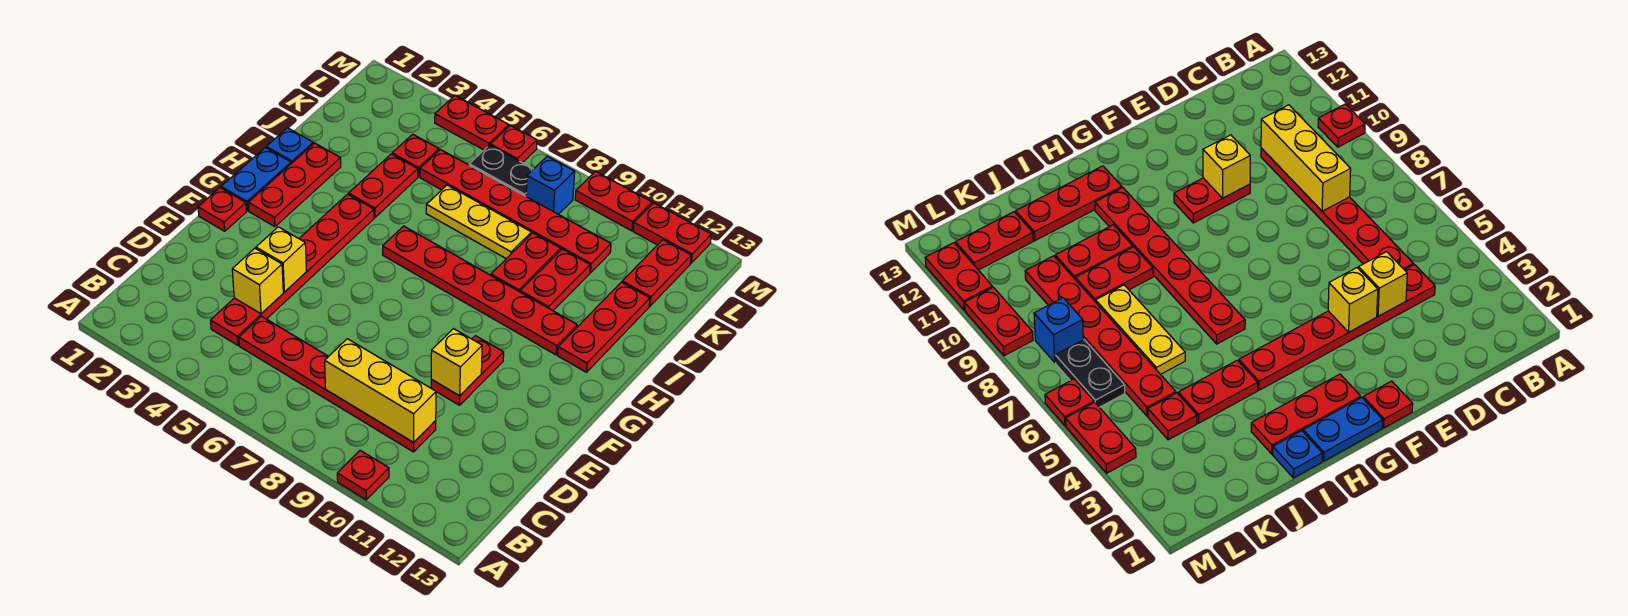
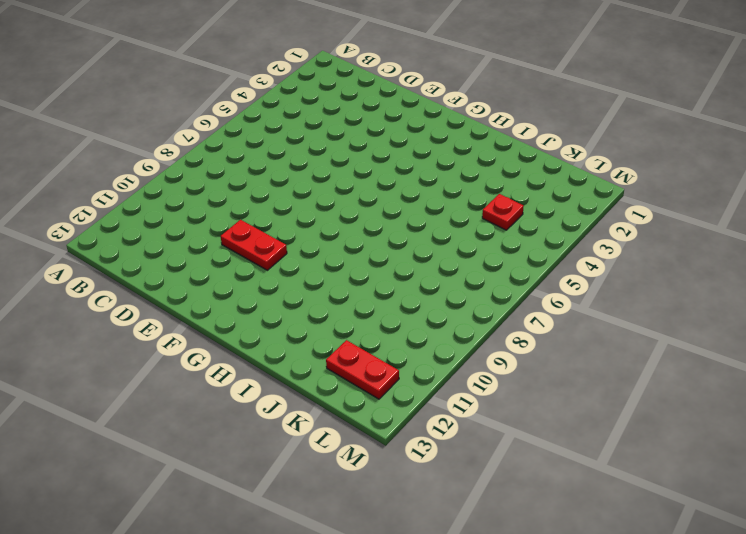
none -> red 1x1 plate [337,450,389,500]
none -> red 1x6 plate [211,194,374,345]
none -> red 1x6 plate [239,316,436,452]

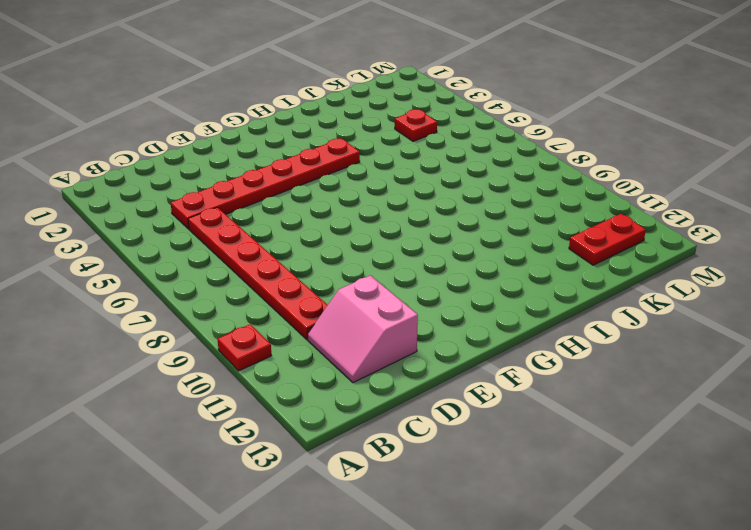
pink 2x2 slope [308,275,418,383] -> none
none -> red 1x2 plate [431,336,504,405]
none -> red 1x1 plate [198,188,247,231]
none -> blue 1x2 plate [221,148,291,211]

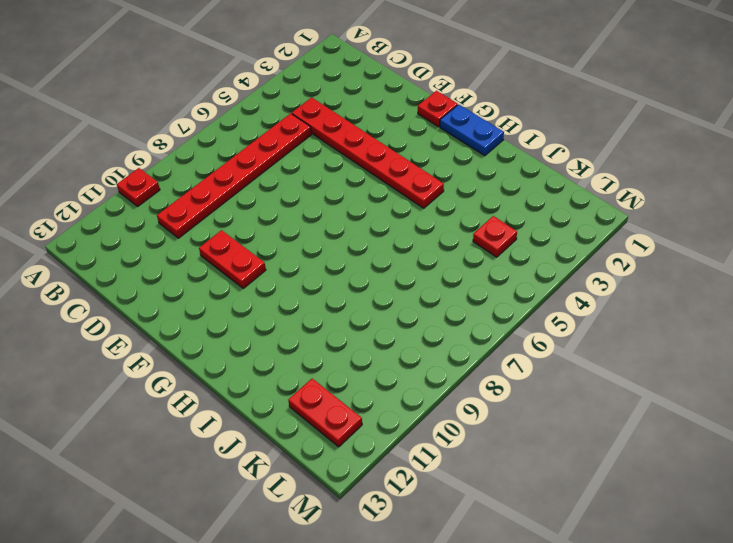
none -> red 1x3 plate [248,143,341,227]
none -> red 1x6 plate [383,226,577,355]
none -> red 1x3 plate [558,282,650,372]

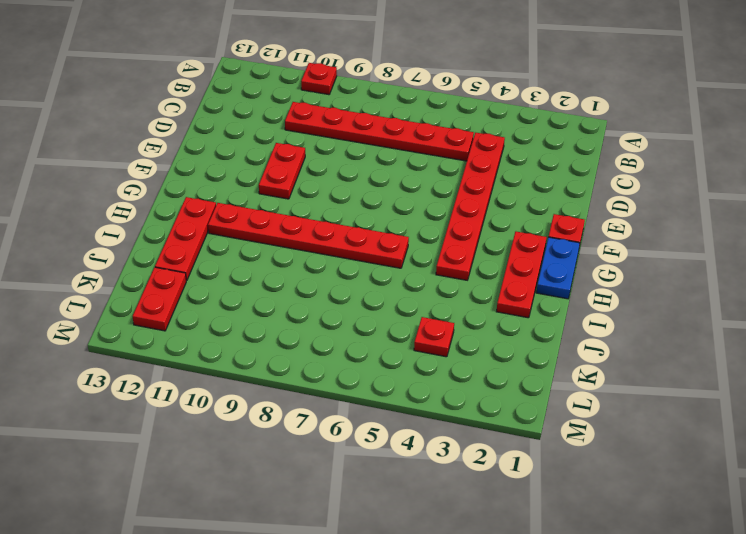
none -> blue 1x1 plate [266,128,313,164]
none -> red 1x2 plate [349,154,418,217]
none -> red 1x2 plate [491,233,561,292]

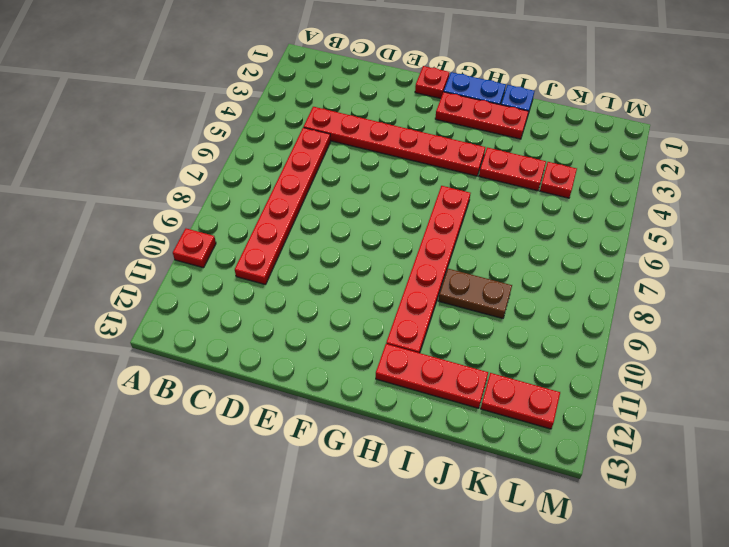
brown 1x2 plate [438,269,512,318] -> red 1x2 plate [491,233,561,292]
none -> red 1x2 plate [431,336,504,405]
none -> red 1x2 plate [520,249,590,311]
none -> yellow 1x3 plate [426,185,531,259]

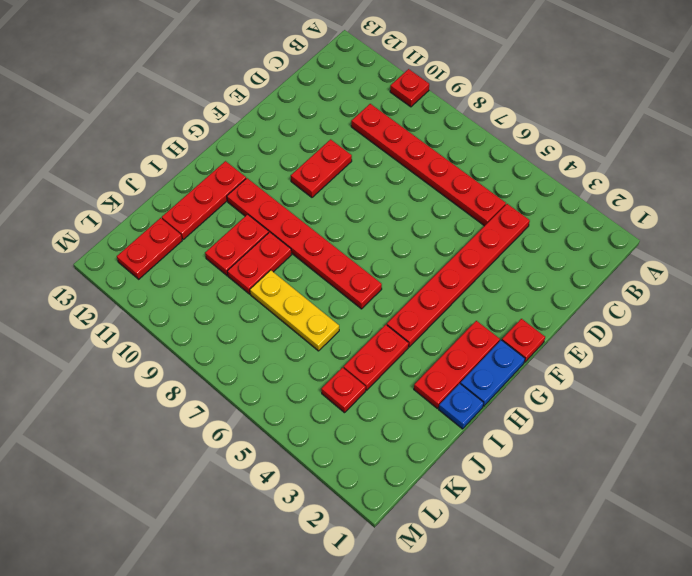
none -> red 1x6 plate [420,150,611,273]
none -> black 1x2 plate [469,145,533,196]
none -> blue 1x1 brick [526,156,575,214]

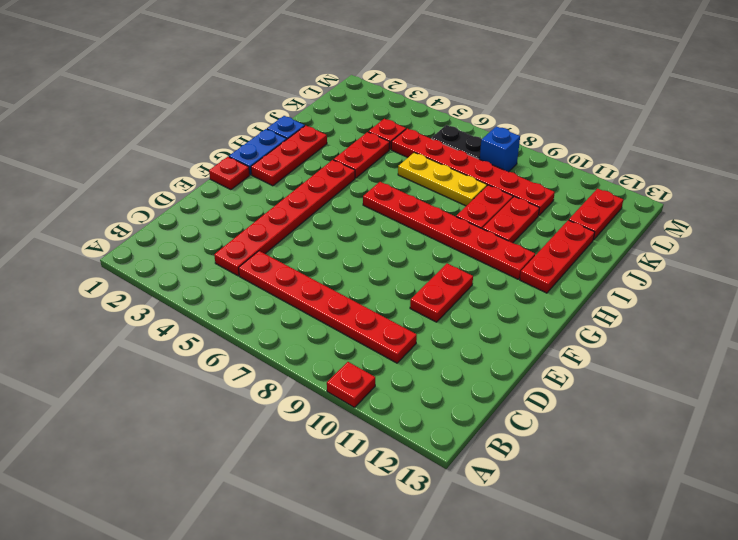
none -> red 1x2 plate [435,96,509,150]
none -> red 1x1 plate [490,125,537,163]
none -> red 1x2 plate [575,172,652,231]

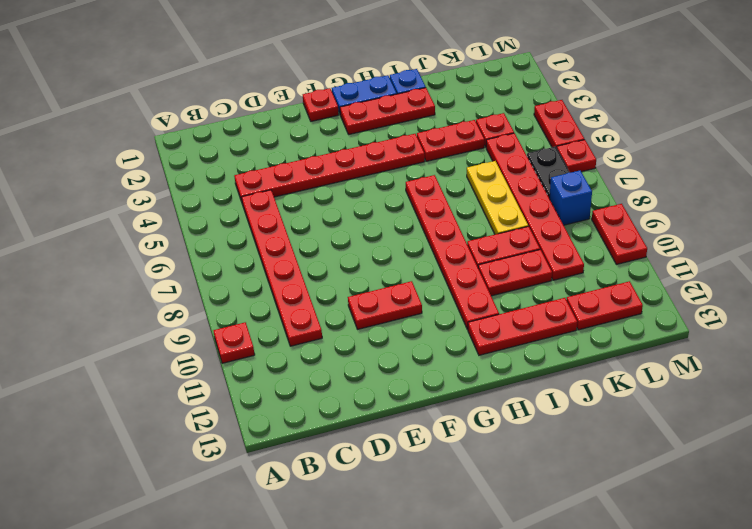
none -> red 1x2 plate [633,203,711,263]
none -> yellow 1x3 brick [325,339,436,443]
none -> yellow 1x1 brick [232,248,283,314]

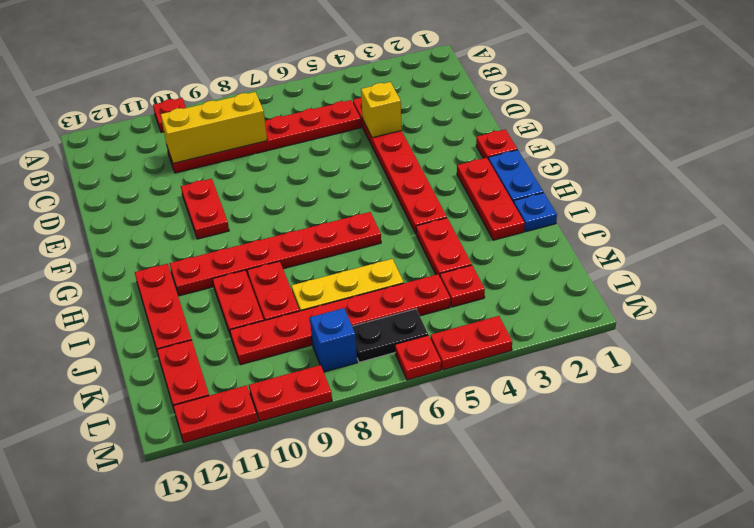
none -> yellow 1x1 brick [256,227,306,292]
none -> yellow 1x1 brick [431,329,482,396]

